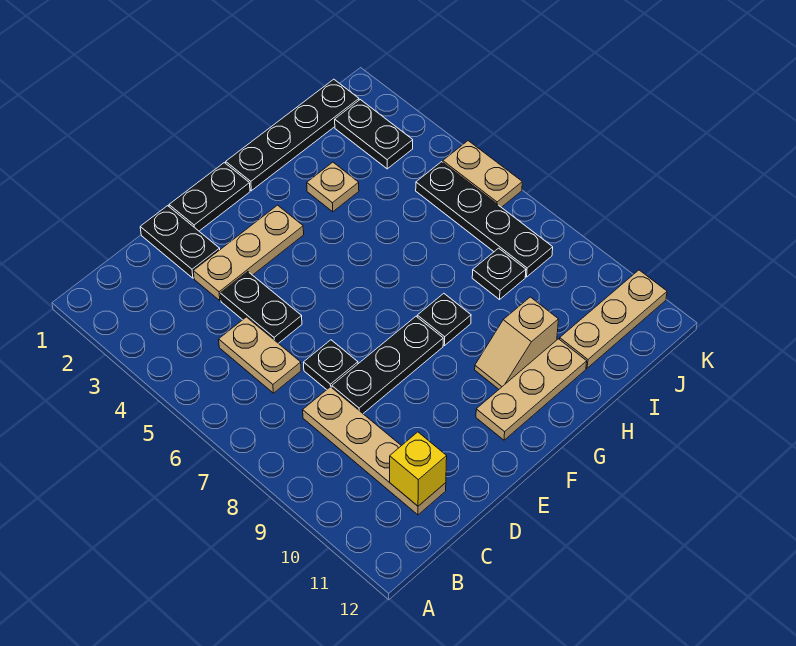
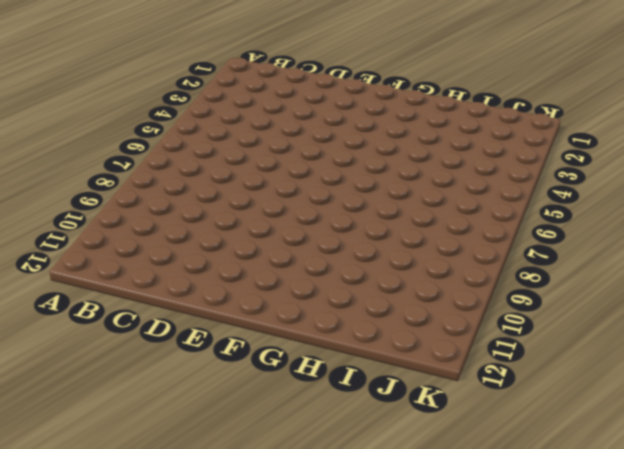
none -> tan 1x2 plate [219,317,301,393]
none -> tan 1x4 plate [303,387,446,515]
none -> black 1x2 plate [140,206,220,278]

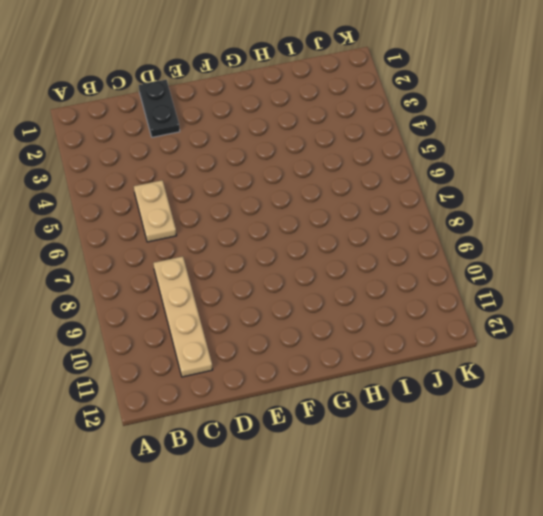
none -> tan 1x3 plate [193,205,304,301]
none -> black 1x2 plate [220,272,302,343]
none -> black 1x1 plate [304,340,358,390]

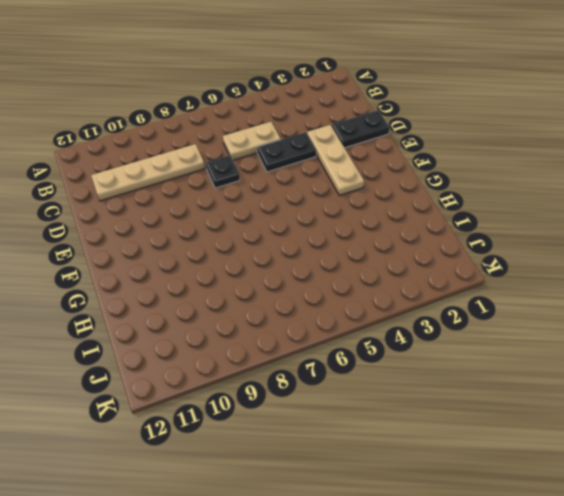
none -> black 1x3 plate [332,317,443,413]
none -> black 1x2 plate [169,163,250,231]
none -> tan 1x3 plate [476,339,587,440]

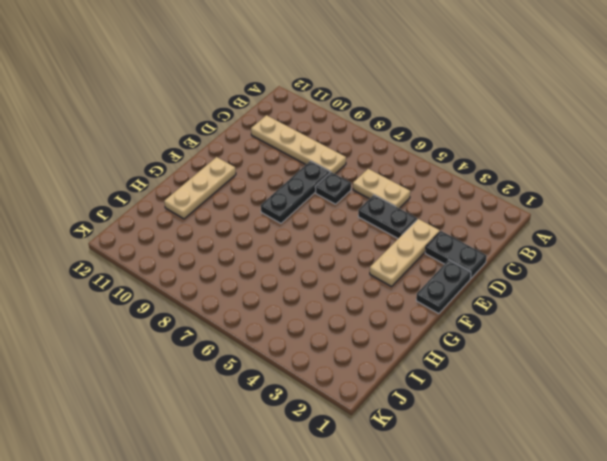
none -> black 1x4 plate [226,79,359,191]
none -> black 1x1 plate [417,293,471,346]
none -> tan 1x2 slope [475,297,558,389]

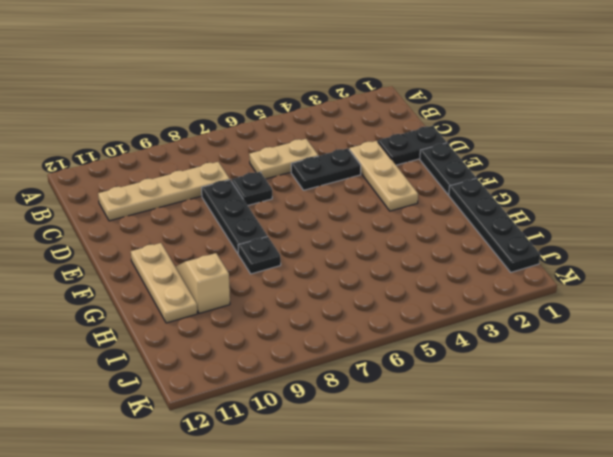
none -> tan 1x1 plate [307,162,359,212]
none -> black 1x1 plate [472,248,526,300]
none -> tan 1x3 plate [560,270,667,368]

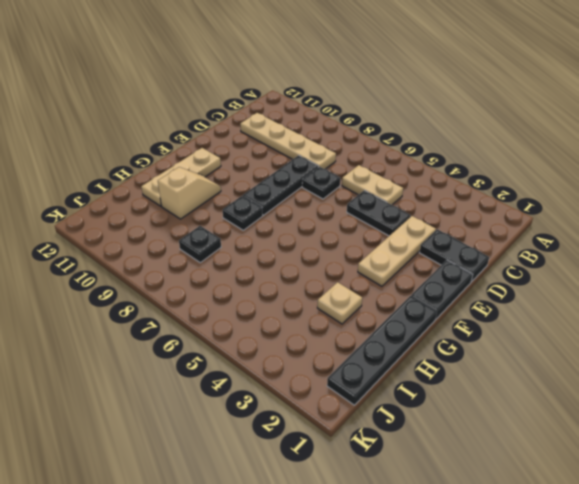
none -> tan 1x3 plate [560,270,667,368]
none -> black 1x2 plate [335,100,413,169]
none -> black 1x4 plate [416,162,553,277]

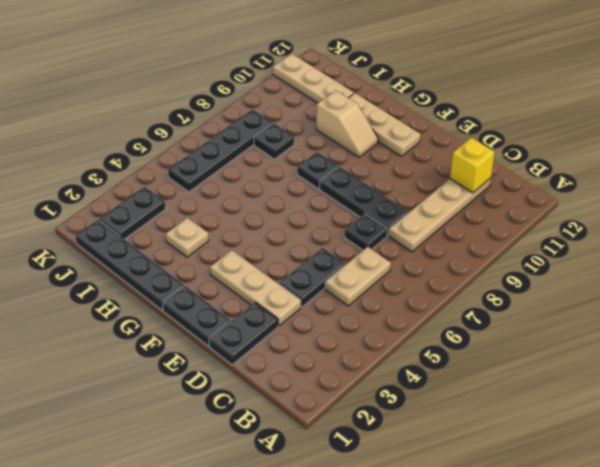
none -> tan 1x2 plate [443,141,522,207]

